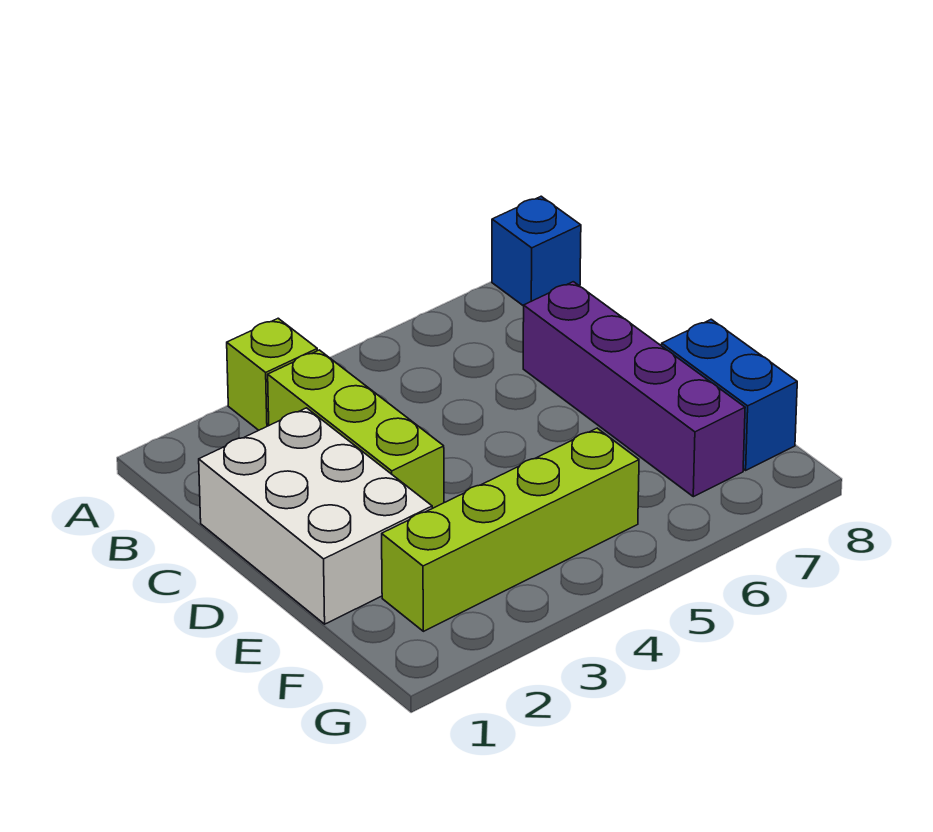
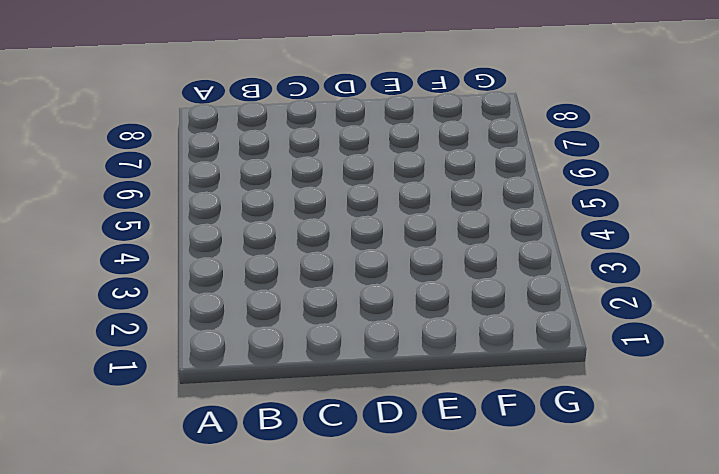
none -> lime 1x1 brick [227,318,317,430]
none -> blue 1x1 brick [492,196,581,306]

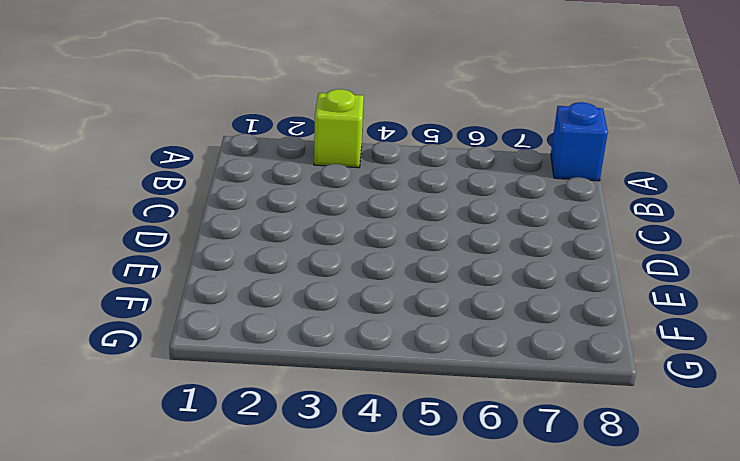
none -> lime 1x3 brick [268,350,444,508]
none -> white 2x3 brick [199,408,432,624]

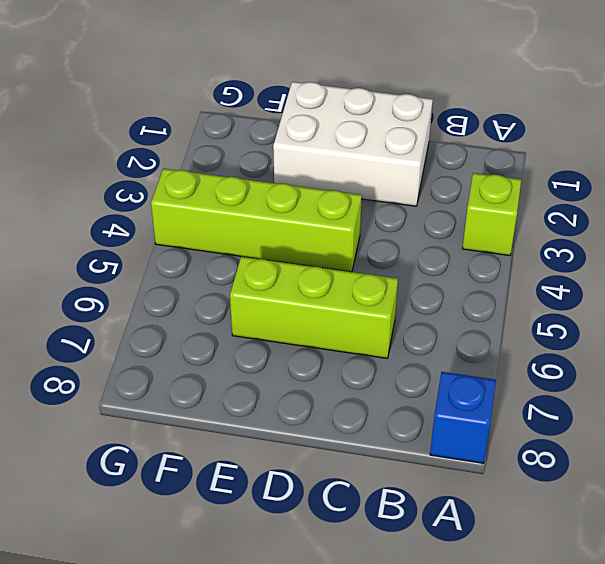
lime 1x3 brick [230,256,398,358] -> lime 1x3 brick moved to [268,350,444,508]
lime 1x4 brick [151,168,362,272] -> lime 1x4 brick turned to [382,428,639,631]
none -> purple 1x4 brick [523,282,745,497]
none -> blue 1x2 brick [662,319,797,470]

